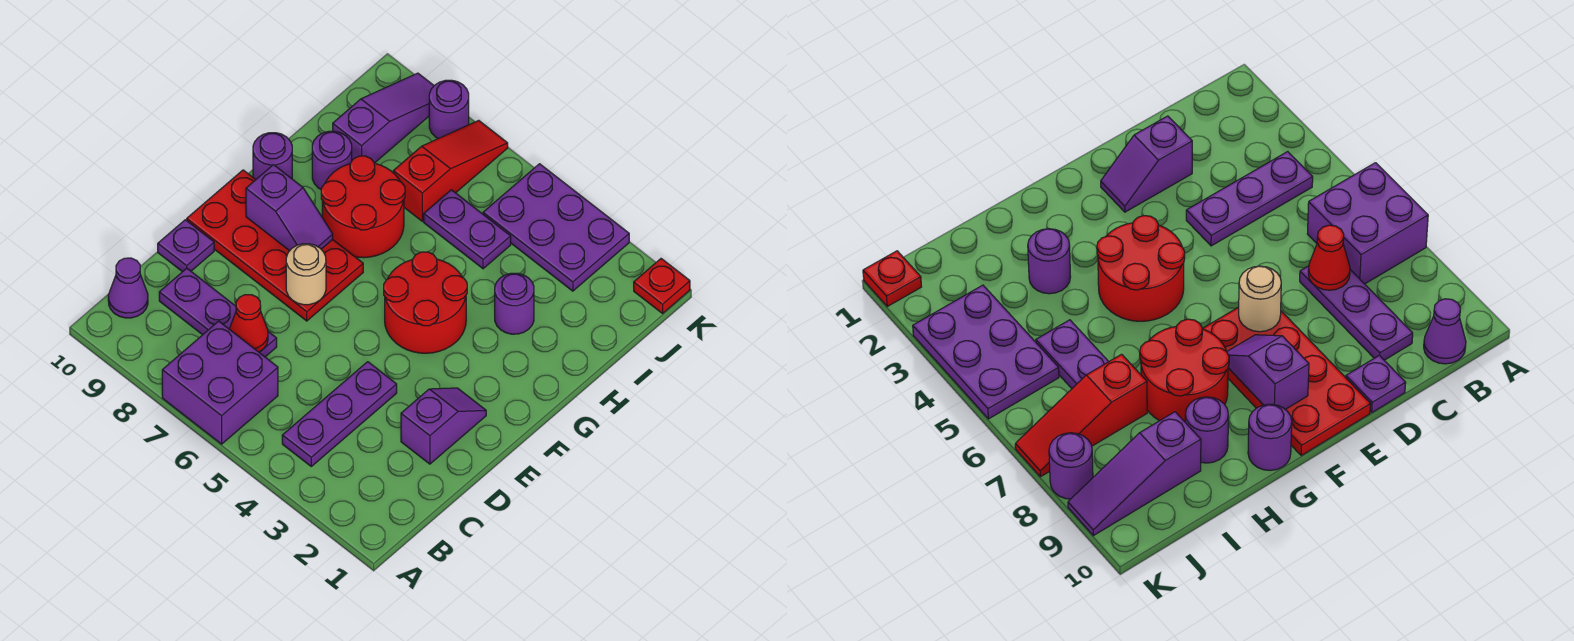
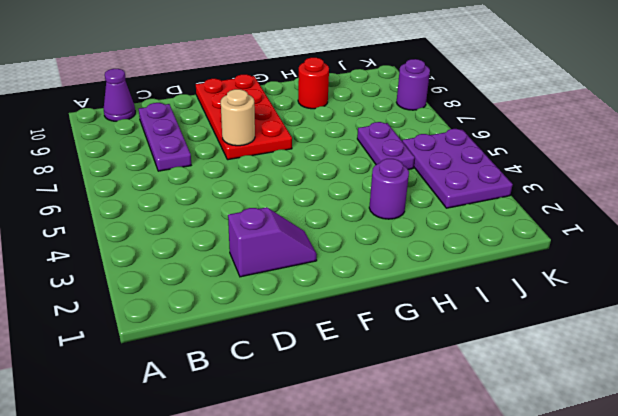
red 1x1 round brick [298,58,329,109] -> purple 1x1 round brick [312,131,352,189]
none -> purple 2x2 brick [162,321,278,444]
none -> purple 1x3 plate [282,362,397,466]
none -> purple 1x1 plate [158,220,214,272]

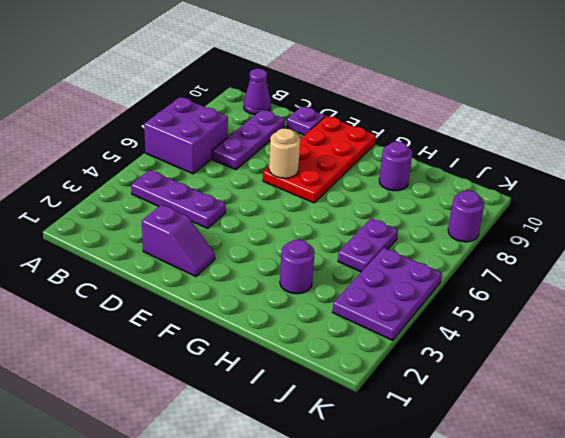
none -> red 2x2 round brick [384,252,467,353]
none -> red 2x2 round brick [321,156,405,258]
none -> purple 1x1 round brick [253,133,292,179]

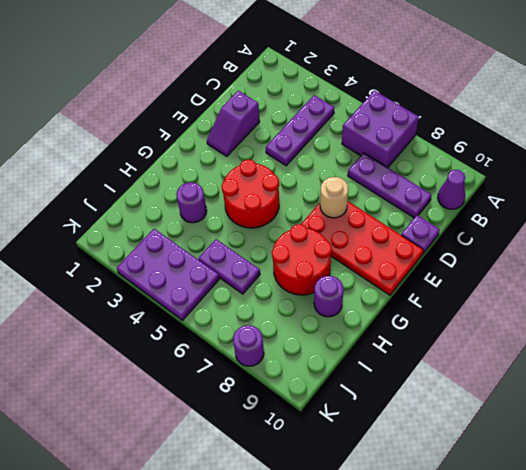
none -> purple 1x1 round brick [253,133,292,179]
none -> red 1x3 slope [393,120,508,221]
none -> purple 1x3 slope [333,73,434,163]

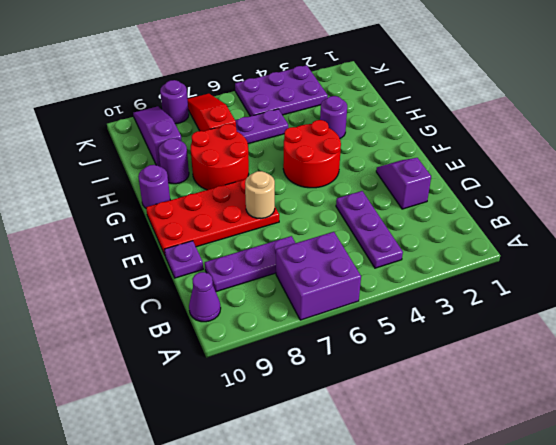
none -> red 1x1 plate [634,259,690,313]
none -> red 1x1 cone [230,295,268,352]
none -> purple 1x2 slope [246,165,333,251]

